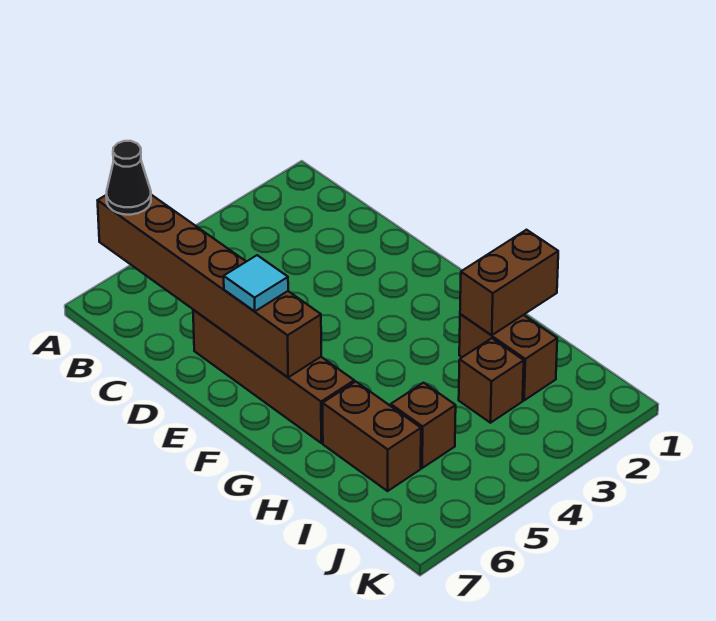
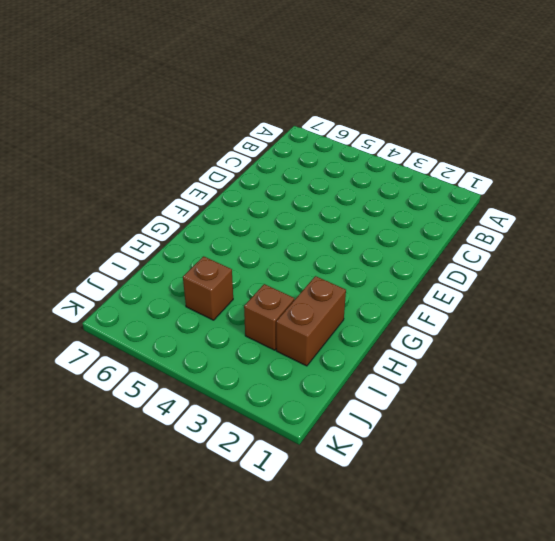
none -> brown 1x4 brick [193,310,354,443]
none -> brown 1x2 brick [323,382,421,491]

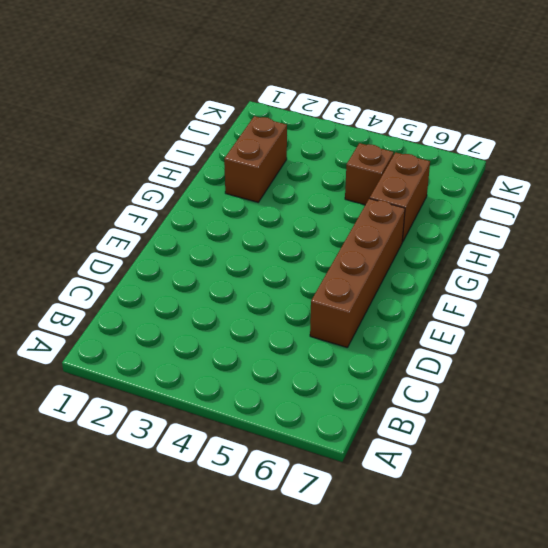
none -> brown 1x1 brick [459,338,524,423]
none -> brown 1x6 brick [98,195,321,377]

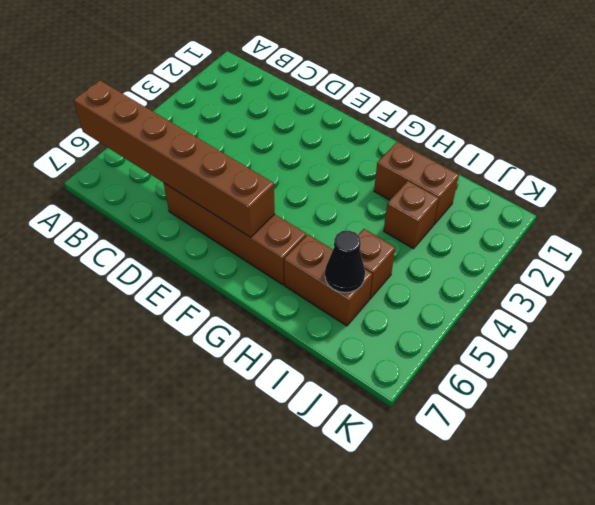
black 1x1 cone [325,230,365,293] -> black 1x1 cone moved to [106,141,151,215]
none -> brown 1x2 brick [460,230,558,335]
none -> cyan 1x1 tile [224,255,288,311]

